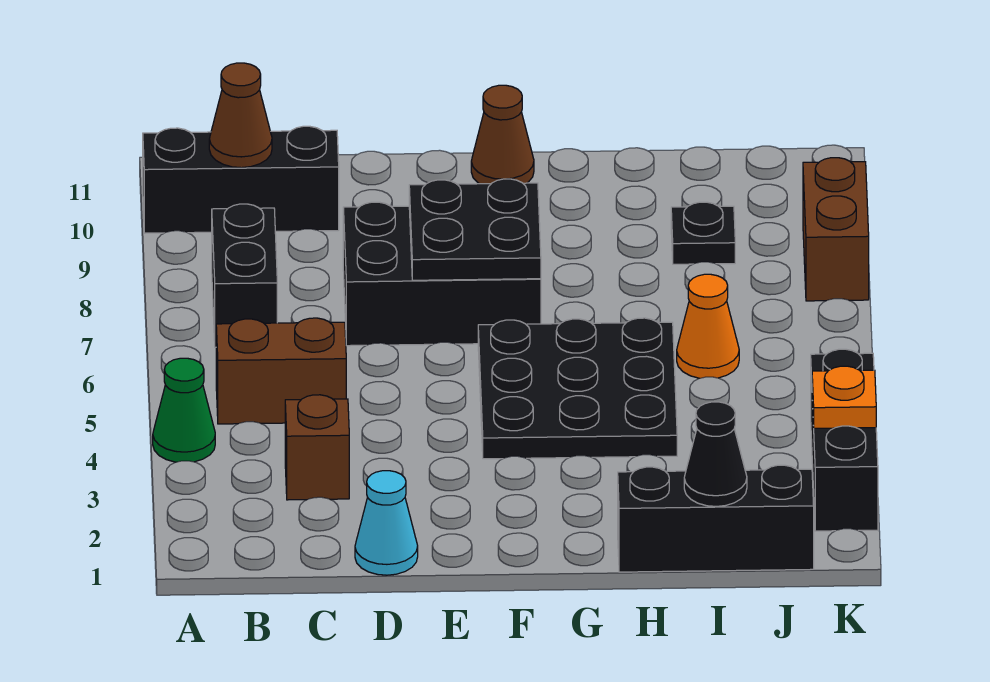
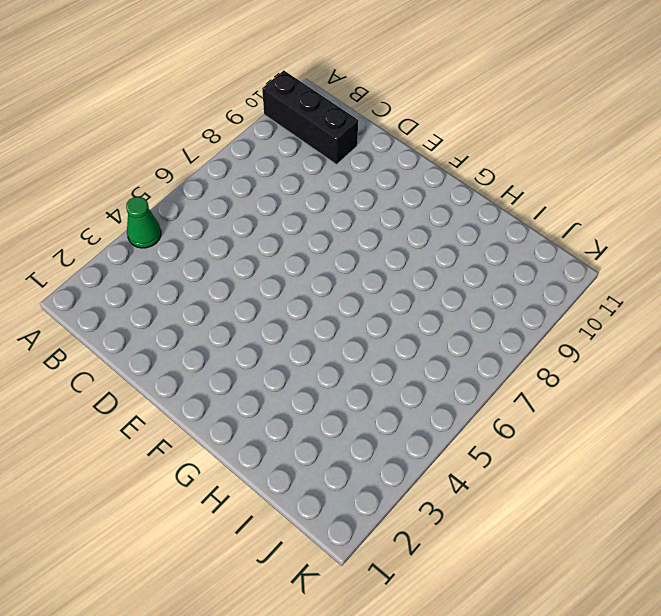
none -> brown 1x2 brick [216,318,346,424]
none -> black 1x2 brick [212,204,277,347]
none -> brown 1x1 brick [285,395,349,500]

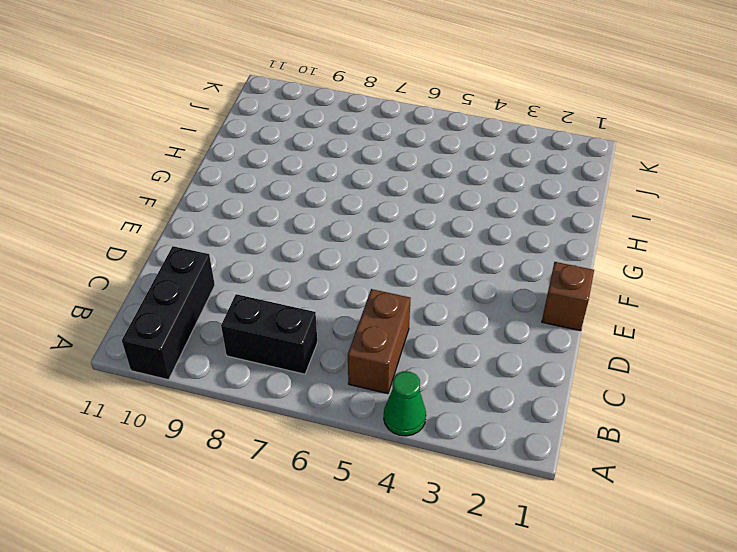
brown 1x1 brick [542,262,594,331] -> brown 1x1 brick moved to [285,395,349,500]
none -> cyan 1x1 cone [355,471,418,575]
none -> black 2x3 brick [343,202,541,346]
none -> black 3x3 plate [478,318,677,459]

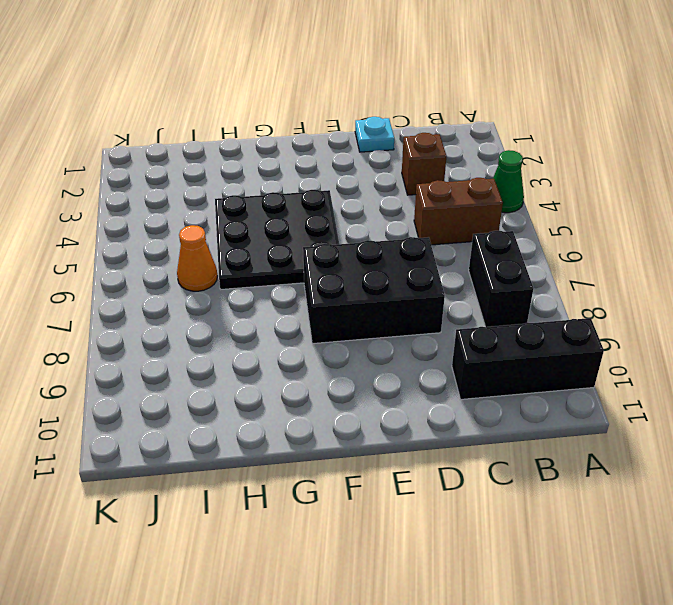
cyan 1x1 plate [355,117,394,152] -> cyan 1x1 cone [355,471,418,575]
none -> brown 1x1 cone [471,85,534,184]
none -> black 1x3 brick [618,465,814,572]
none -> black 1x1 plate [671,202,735,264]

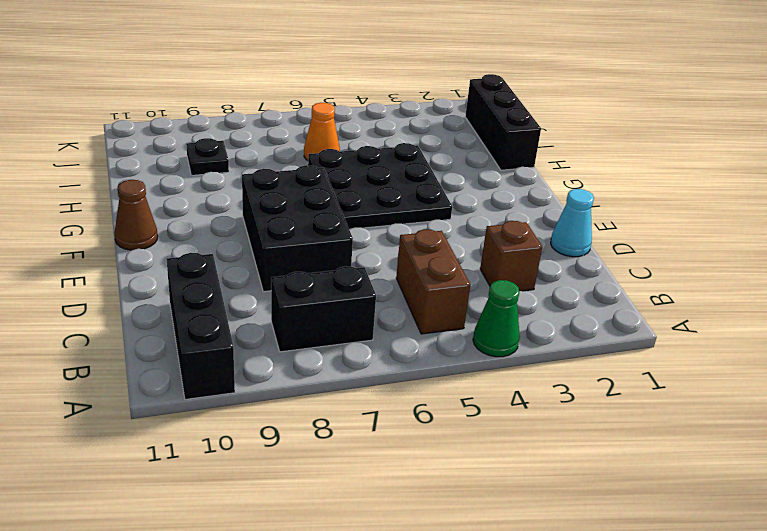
none -> black 1x3 brick [811,349,878,531]
none -> brown 1x2 brick [803,158,869,301]
none -> brown 1x1 cone [209,63,272,168]

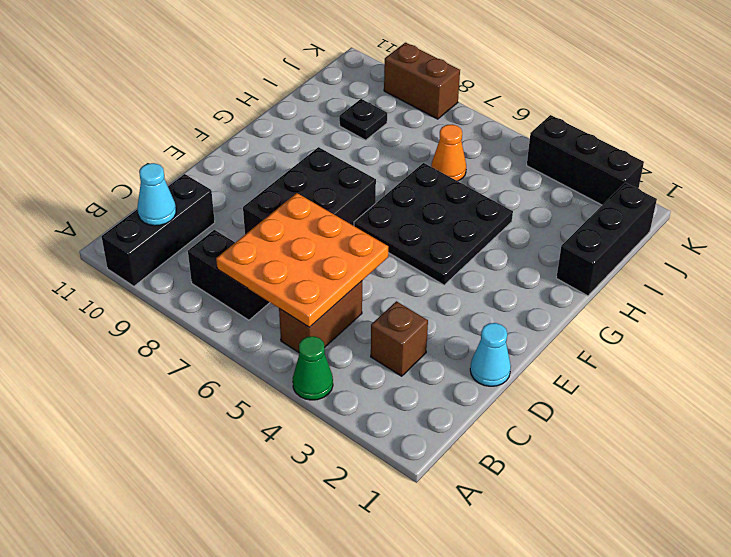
orange 3x3 plate [216,193,388,327] -> none
cyan 1x1 cone [138,163,176,226] -> brown 1x1 cone [209,63,272,168]
none -> brown 1x1 cone [471,85,534,184]
none -> black 2x2 plate [409,179,541,280]
none -> black 1x1 cone [684,402,747,506]

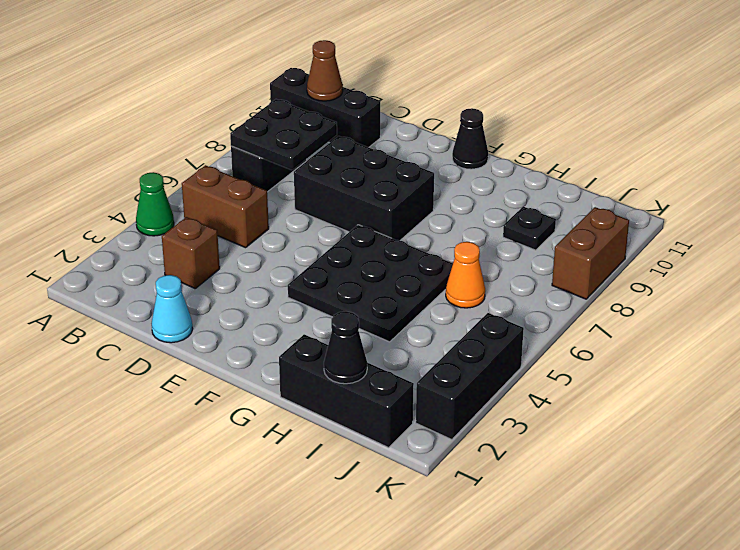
black 2x2 plate [230,99,337,170] -> black 2x2 plate moved to [409,179,541,280]
black 1x1 cone [452,108,488,169] -> brown 1x1 cone [471,85,534,184]
none -> orange 1x1 plate [812,366,876,428]

